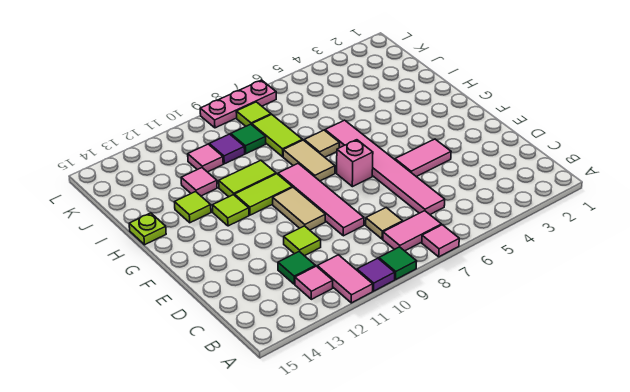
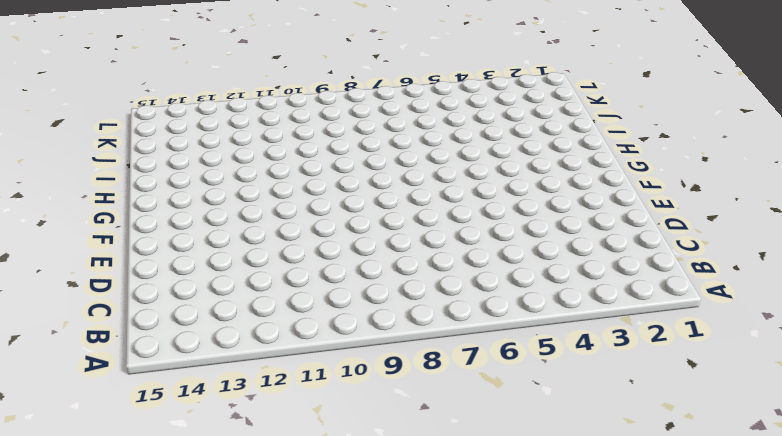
none -> pink 1x1 tile [422,225,459,257]
none -> green 1x1 tile [379,247,417,280]
none -> purple 1x1 tile [357,258,395,291]

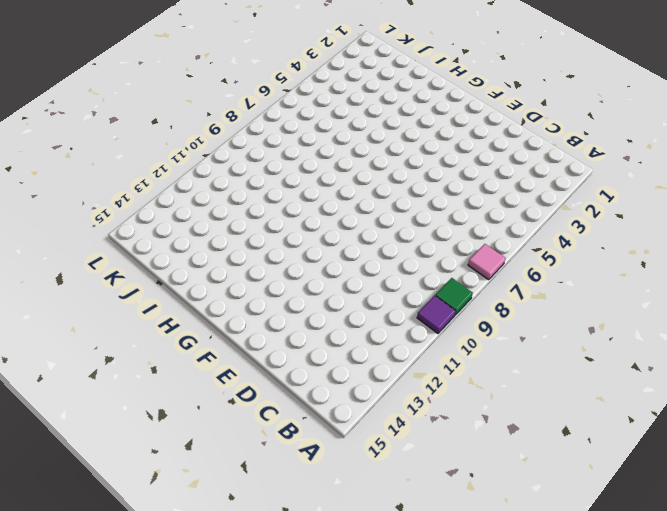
none -> pink 1x2 tile [317,255,373,303]
none -> pink 1x2 tile [383,211,441,251]
none -> pink 1x1 tile [295,266,333,299]

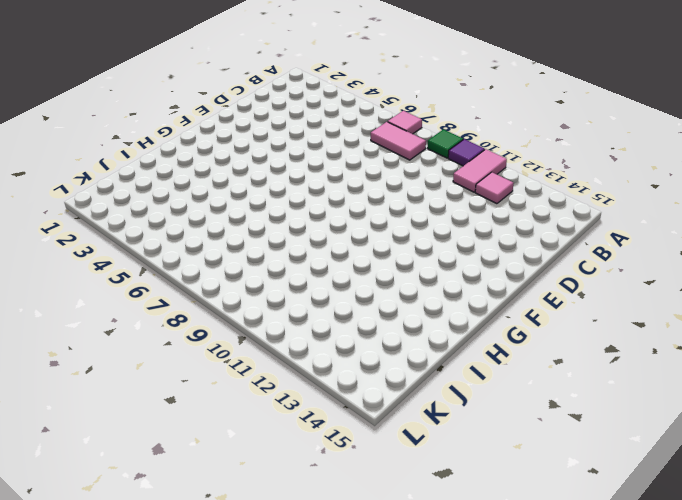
none -> pink 1x6 tile [325,120,445,214]
none -> tan 1x1 tile [366,208,403,239]
none -> green 1x1 tile [278,252,316,284]

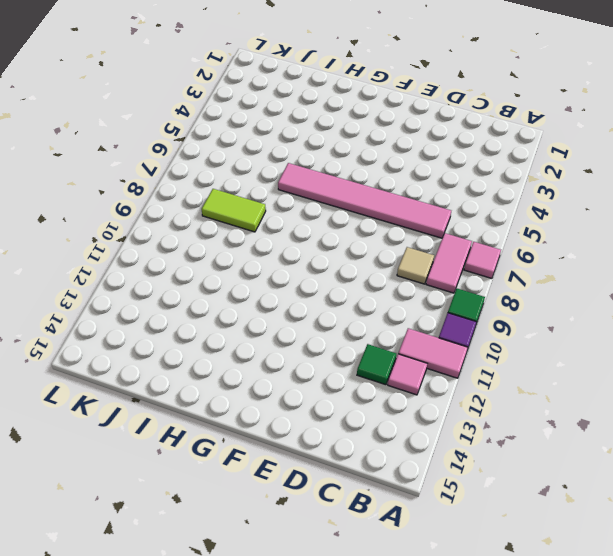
none -> pink 1x4 tile [278,163,364,236]
none -> lime 1x1 tile [284,226,321,256]
none -> pink 1x2 tile [395,139,451,177]

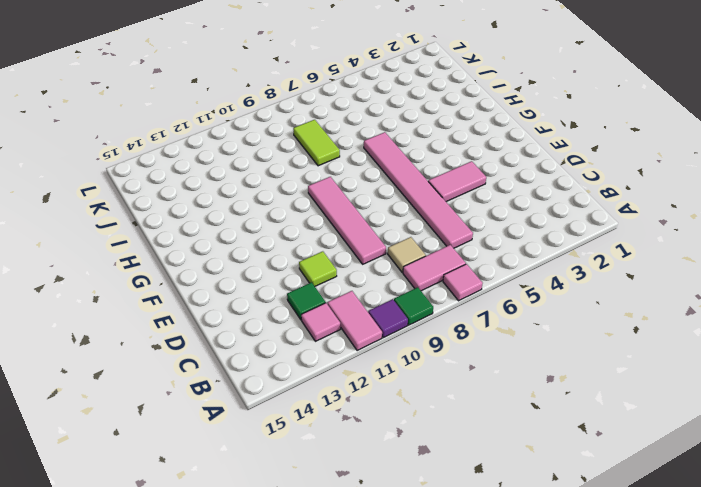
none -> tan 1x2 tile [273,187,325,230]
none -> pink 1x1 brick [337,140,373,187]
none -> tan 1x2 tile [283,140,335,181]

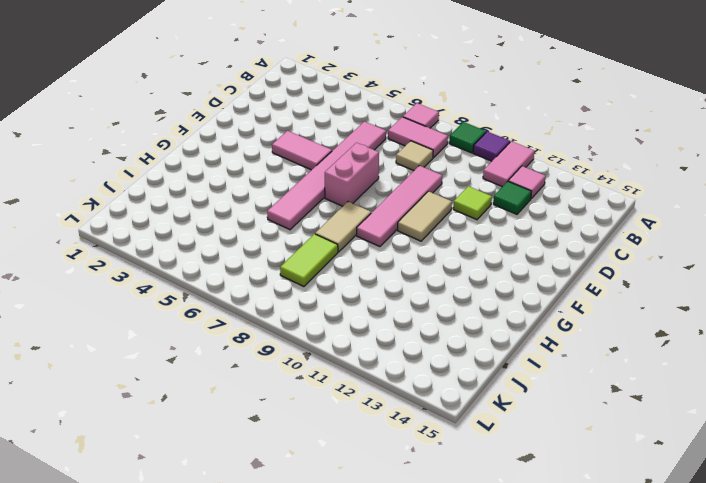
pink 1x2 brick [325,143,379,206] -> pink 1x1 brick [337,140,373,187]
none -> lime 1x2 tile [235,174,292,215]
none -> lime 1x1 tile [213,195,249,226]
none -> tan 1x1 tile [304,130,339,157]

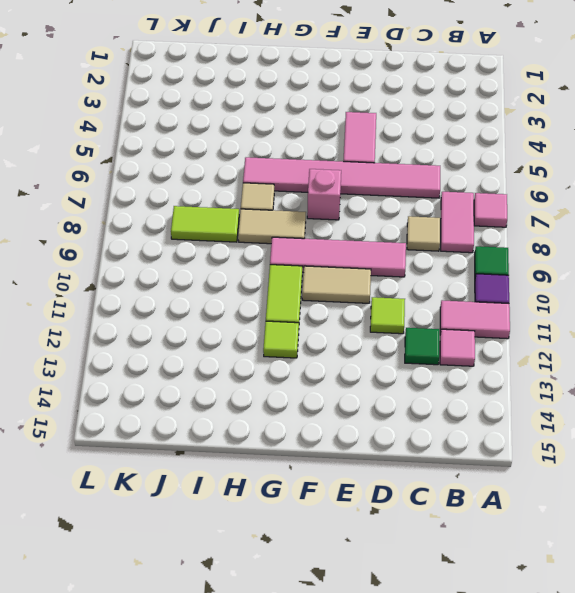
none -> lime 1x2 tile [219,160,276,197]
none -> lime 1x1 tile [175,192,211,223]
none -> lime 1x1 plate [129,213,166,245]

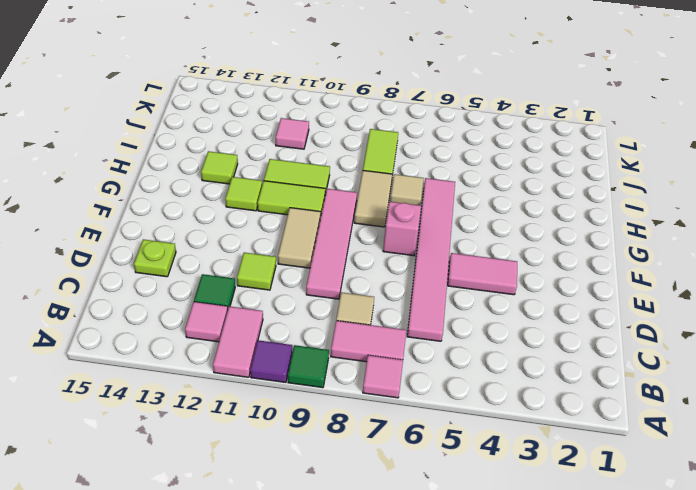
lime 1x1 plate [134,239,176,277] -> lime 1x1 plate moved to [129,213,166,245]
none -> pink 1x1 tile [181,168,217,196]
none -> green 1x1 tile [231,124,266,154]
none -> purple 1x1 tile [209,134,245,164]

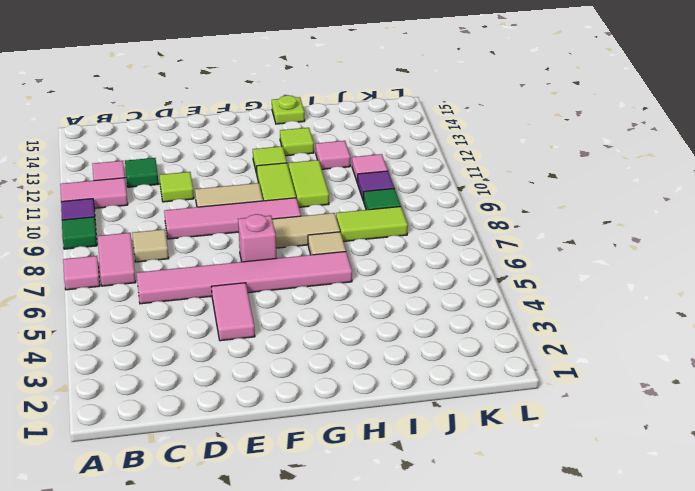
none -> lime 1x1 tile [236,102,271,126]
none -> pink 1x3 plate [200,80,276,128]

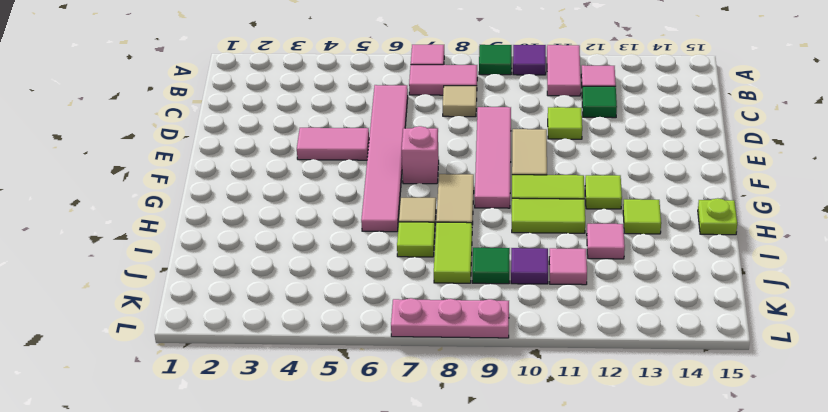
lime 1x1 tile [397,222,435,257] -> lime 1x1 tile moved to [236,102,271,126]

